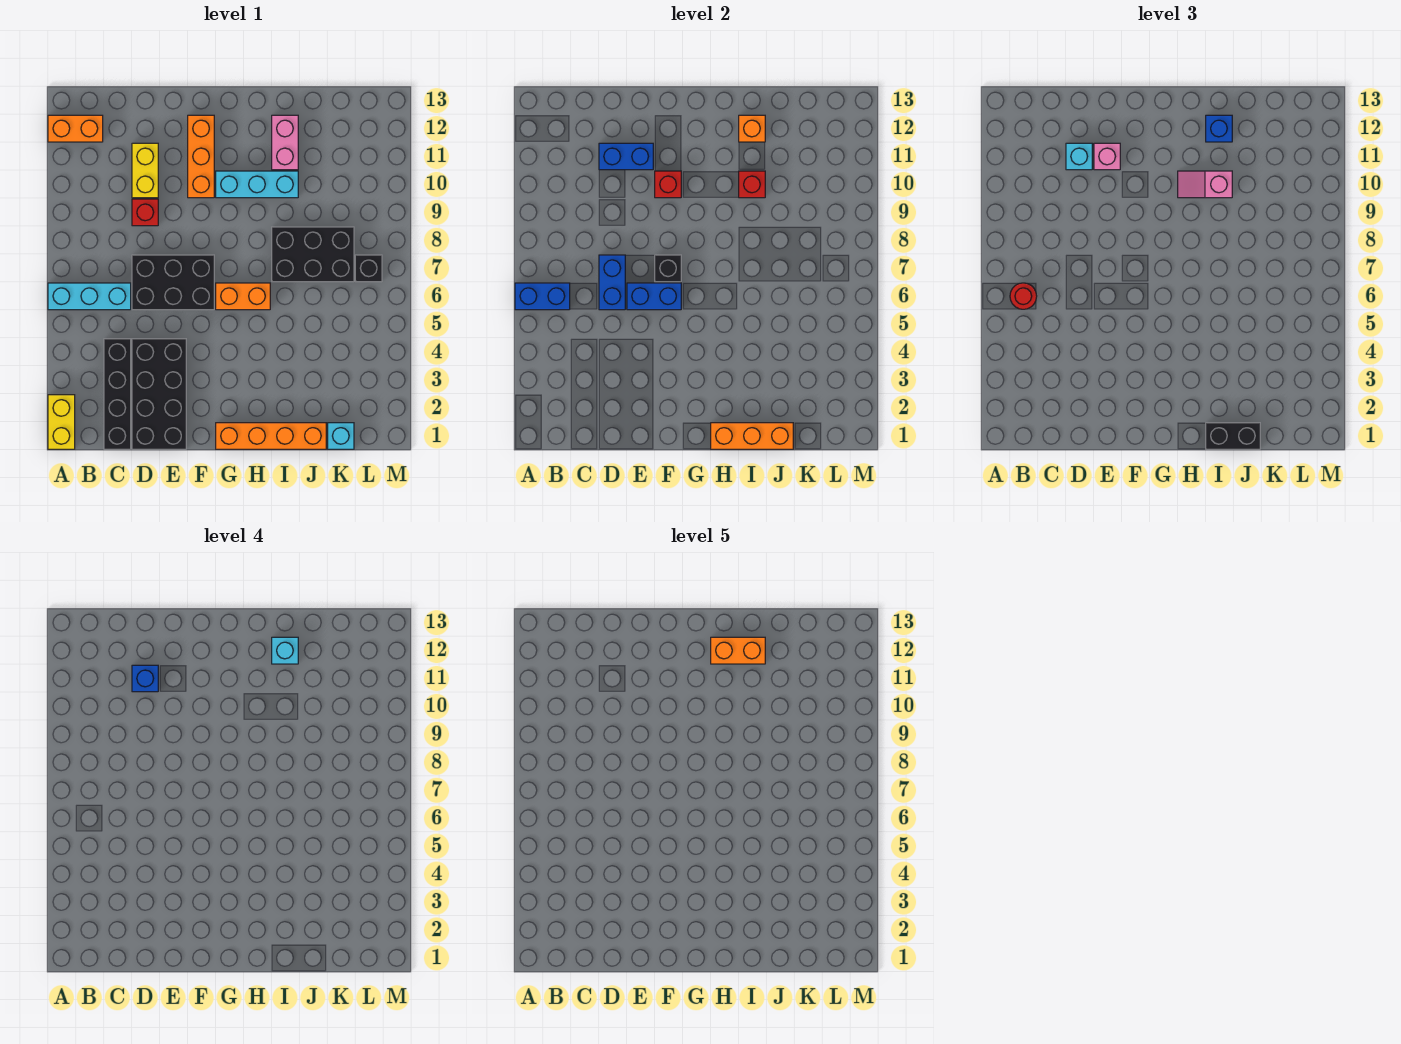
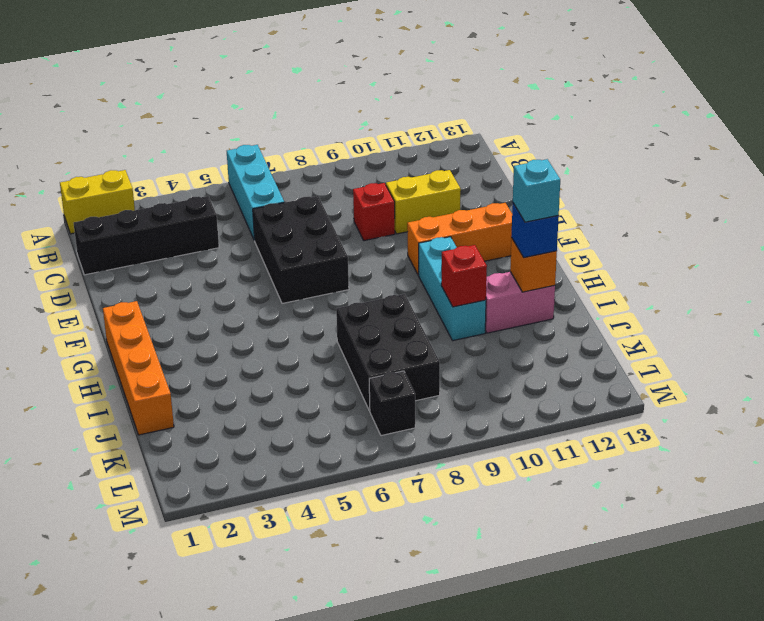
none -> orange 1x2 brick [48,115,103,142]
none -> black 2x4 brick [132,339,186,449]
none -> orange 1x2 brick [216,283,270,310]
none -> cyan 1x1 brick [328,423,354,449]

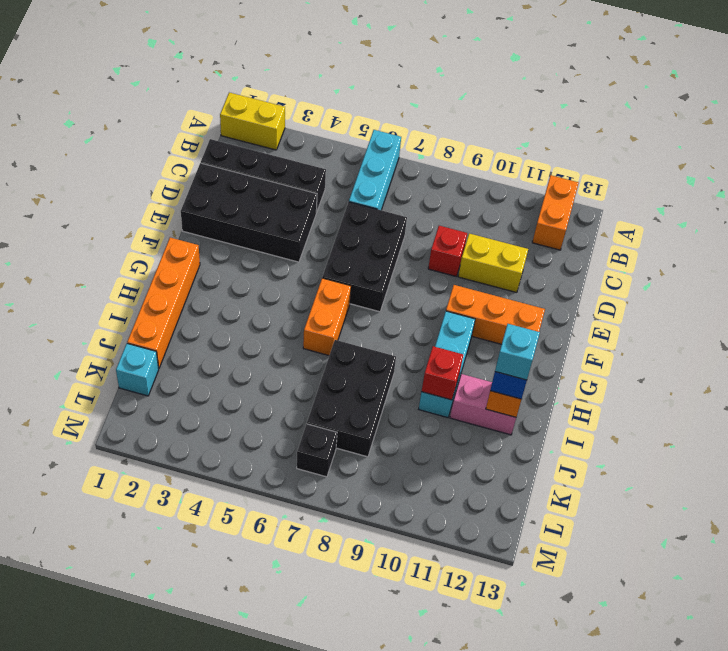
none -> blue 1x2 brick [515,283,570,310]
none -> blue 1x2 brick [599,255,625,310]
none -> blue 1x2 brick [599,143,653,170]
none -> blue 1x2 brick [627,283,681,310]

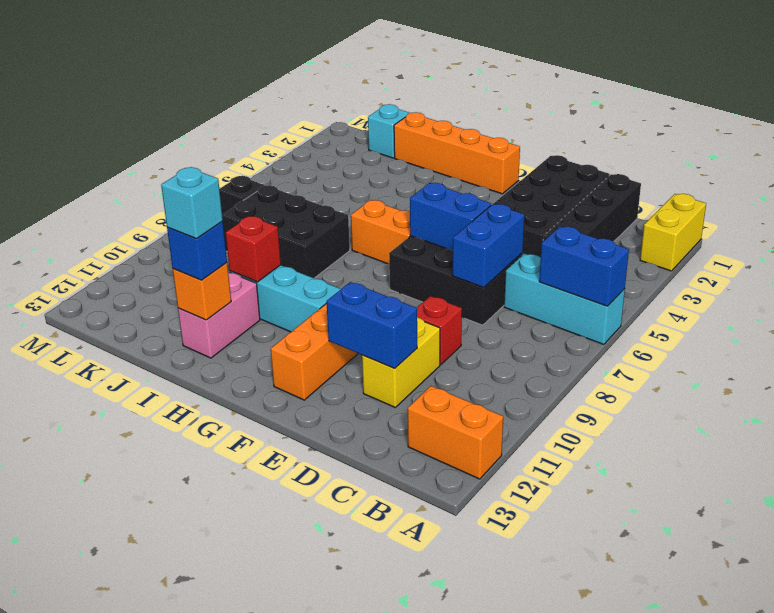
none -> black 1x1 brick [655,255,681,282]
none -> red 1x1 brick [655,171,681,198]
none -> orange 1x3 brick [711,423,793,449]
none -> red 1x1 round brick [1010,283,1037,309]

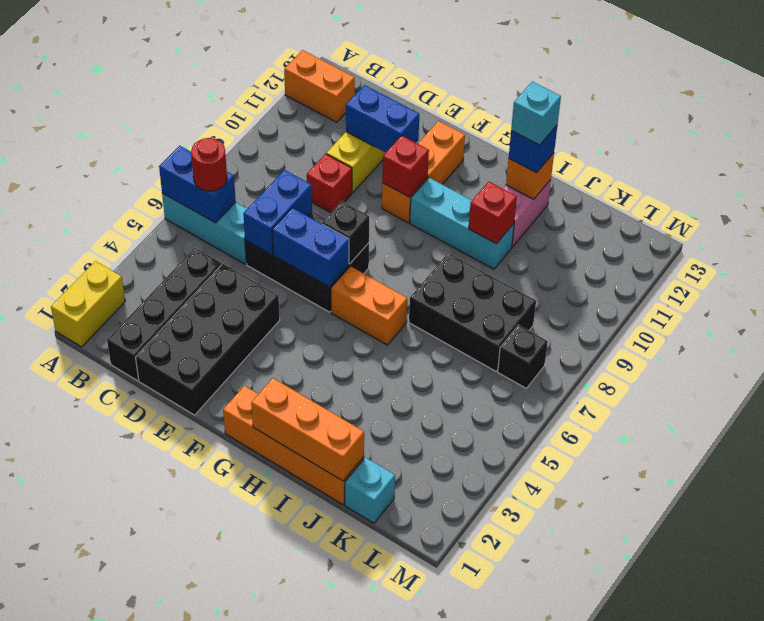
none -> cyan 1x1 brick [1066,143,1092,170]
none -> pink 1x1 brick [1094,143,1120,170]
none -> pink 1x2 slope [1178,171,1232,198]
none -> black 1x2 brick [1206,423,1260,449]

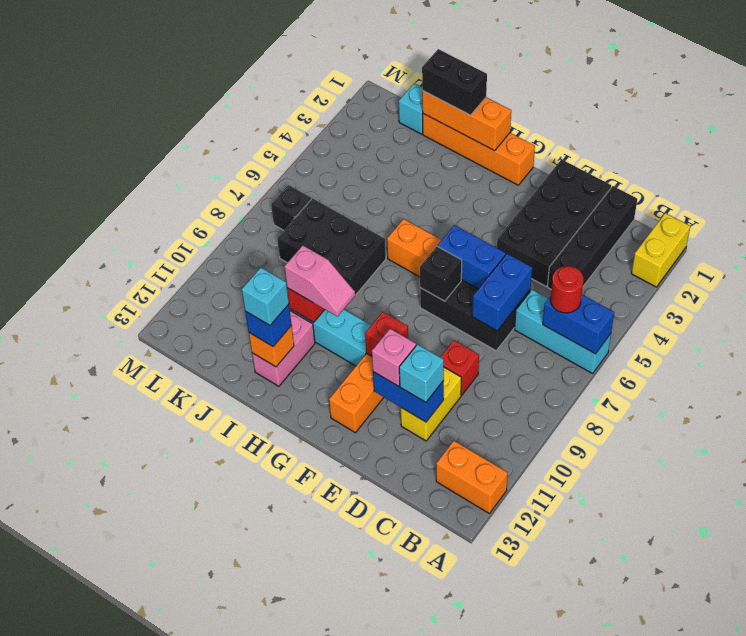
none -> blue 1x1 brick [132,665,158,692]
none -> orange 1x2 brick [711,637,765,664]

